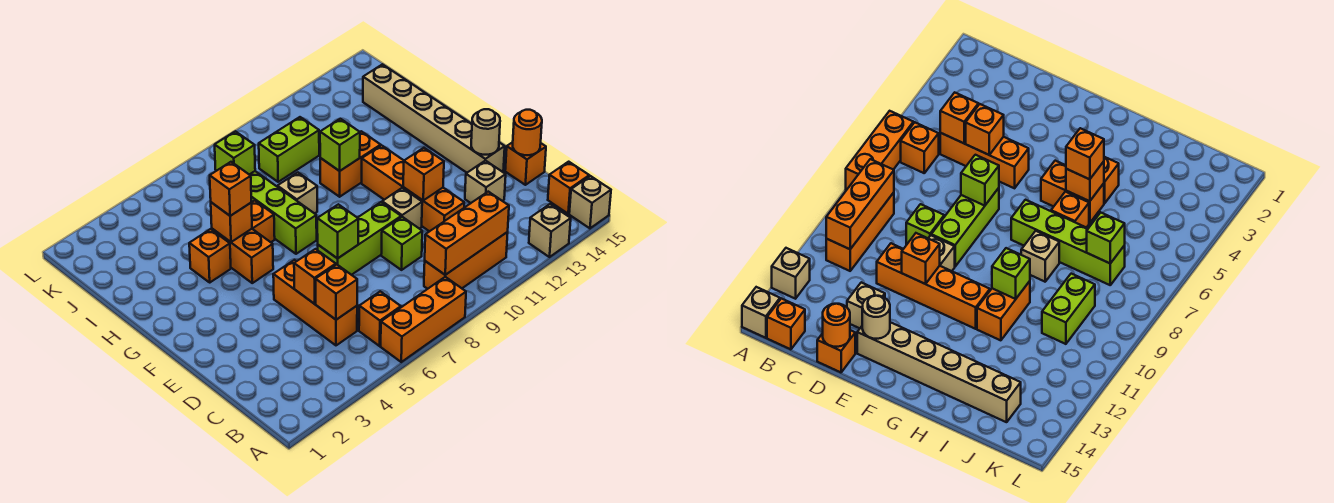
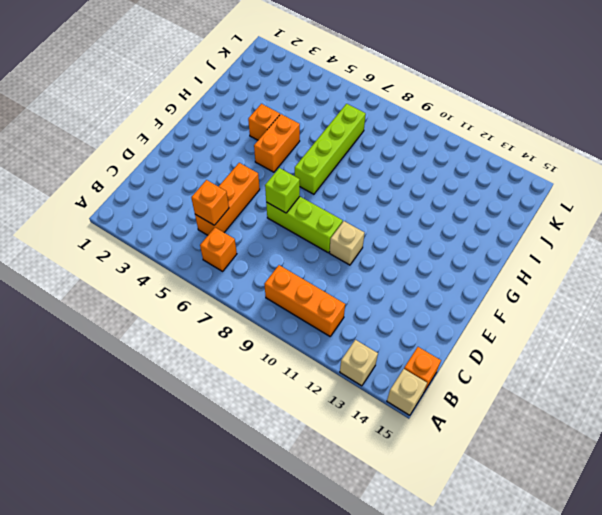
none -> orange 1x3 brick [381,277,466,362]
none -> lime 1x1 brick [381,217,422,270]
none -> orange 1x4 brick [362,145,464,231]
none -> tan 1x1 brick [465,160,506,203]

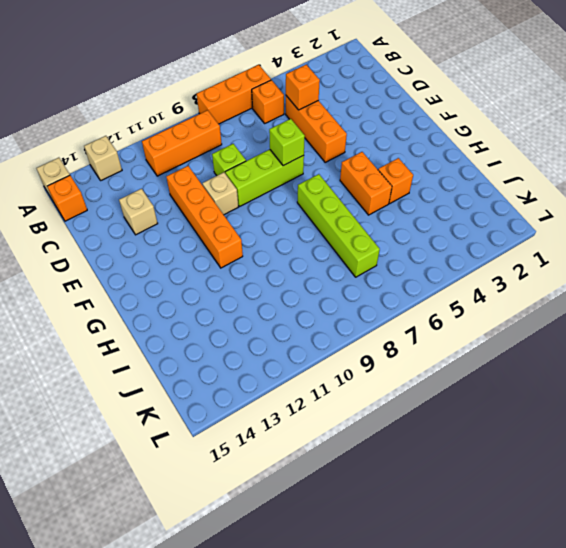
none -> orange 1x1 brick [505,142,546,185]
none -> tan 1x6 brick [363,64,505,173]
none -> orange 1x1 brick [251,200,275,242]
none -> tan 1x1 brick [277,173,317,214]

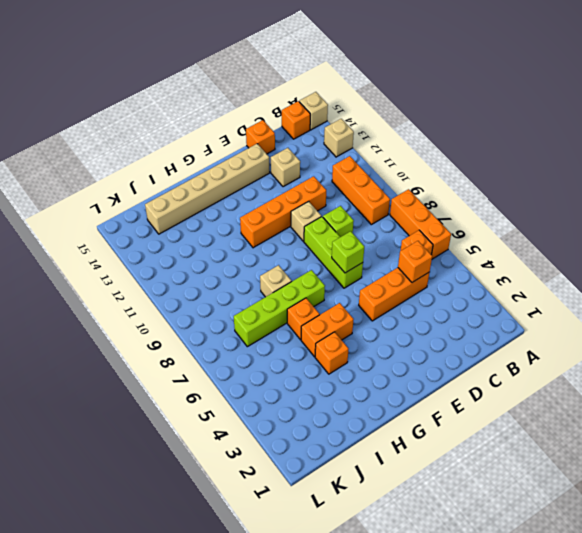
none -> orange 1x2 brick [320,131,381,197]
none -> lime 1x2 brick [259,117,319,182]
none -> orange 1x3 brick [425,192,509,275]
none -> orange 1x1 brick [294,249,336,304]

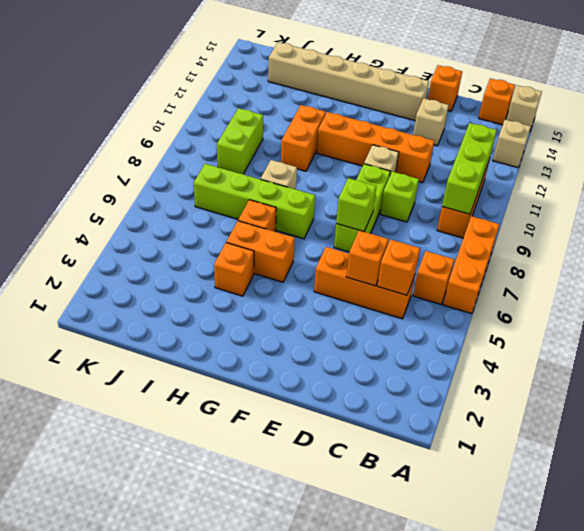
lime 1x3 brick [442,123,497,214] -> orange 1x3 brick [425,192,509,275]
none -> orange 1x1 round brick [513,110,542,155]
none -> orange 1x1 brick [403,148,444,200]
none -> tan 1x1 round brick [471,109,500,155]
none -> orange 1x1 brick [211,202,252,242]

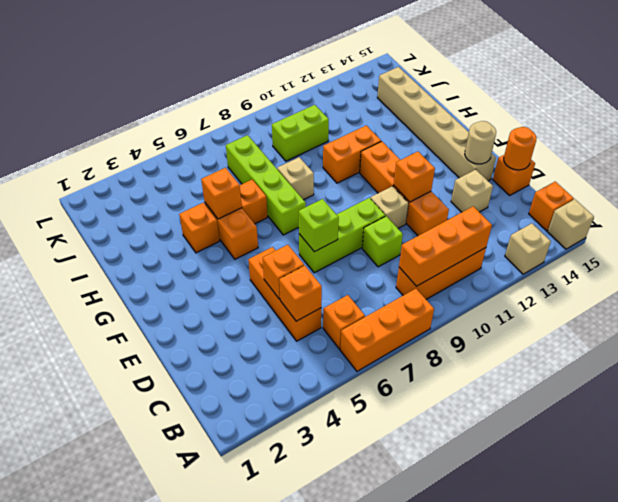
none -> lime 1x1 brick [320,119,360,171]
none -> lime 1x1 brick [215,131,255,175]
none -> orange 1x1 brick [210,162,251,216]

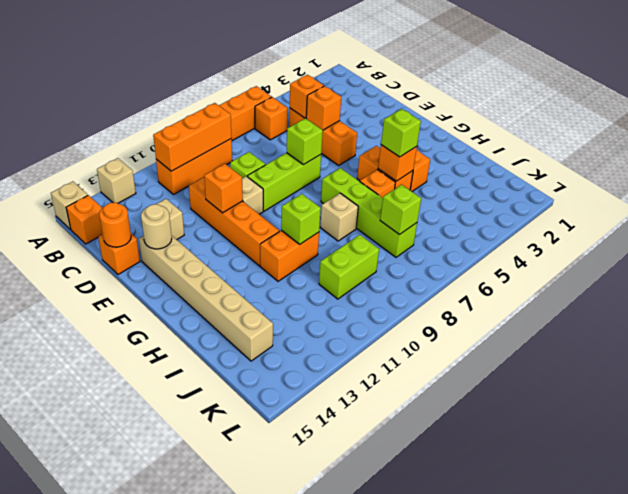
lime 1x1 brick [381,109,421,157] -> orange 1x1 brick [210,162,251,216]

